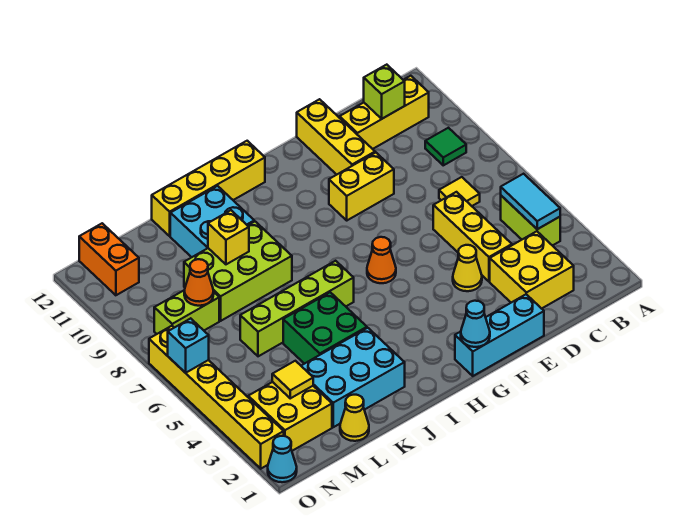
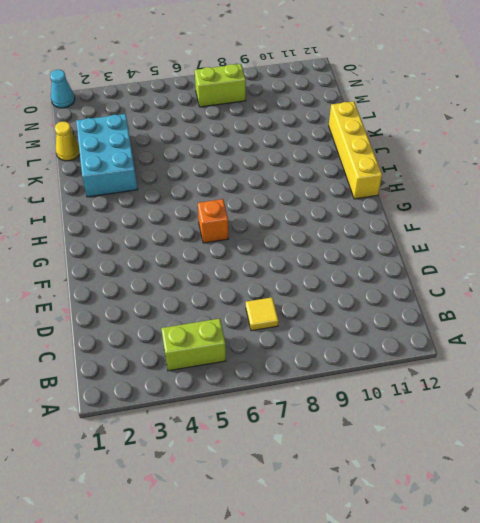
orange 1x1 brick [198,199,229,243] -> orange 1x1 cone [367,237,396,283]
lime 1x2 brick [195,64,246,107] -> lime 1x2 brick turned to [154,290,219,334]
none -> green 1x1 tile [425,128,466,165]
none -> yellow 1x3 brick [340,76,429,149]
none -> yellow 2x2 brick [490,231,574,309]
none -> yellow 1x3 brick [433,192,512,282]

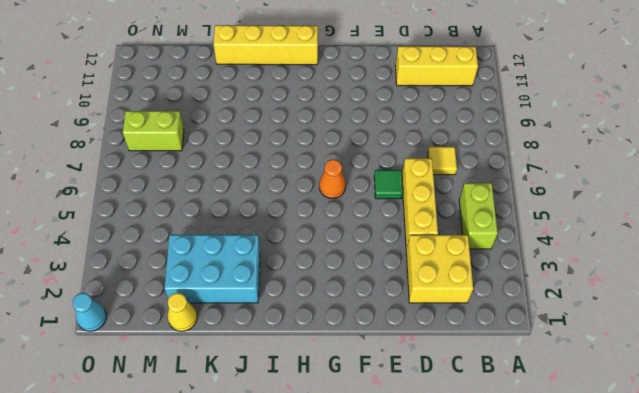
green 1x1 tile [374,170,403,199] -> green 1x1 tile moved to [425,128,466,165]
none -> cyan 1x3 brick [455,294,544,376]
none -> yellow 1x1 cone [453,245,482,291]
none -> yellow 1x2 brick [329,153,394,220]
none -> yellow 1x3 brick [297,99,375,175]

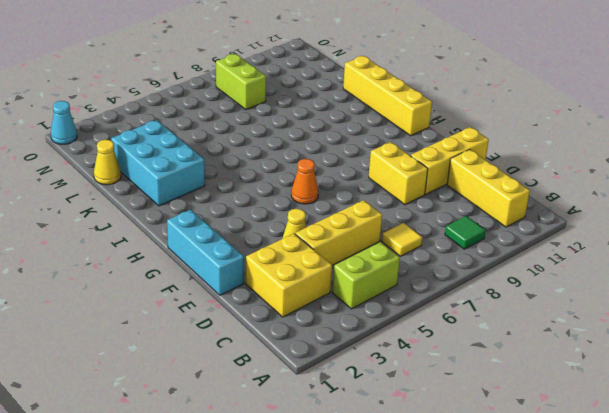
none -> lime 1x4 brick [240,261,354,356]
none -> green 2x2 brick [283,292,367,364]
none -> lime 2x3 brick [184,221,292,321]
none -> cyan 2x2 brick [170,186,254,257]

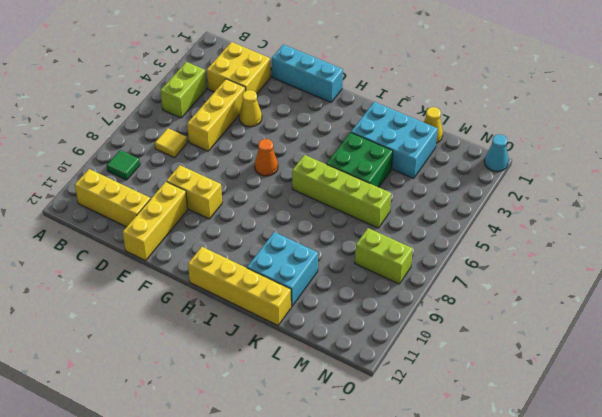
none -> lime 2x3 brick [184,221,292,321]
none -> yellow 2x2 brick [248,382,332,451]
none -> orange 1x2 brick [79,223,139,295]
none -> yellow 1x6 brick [149,326,284,469]

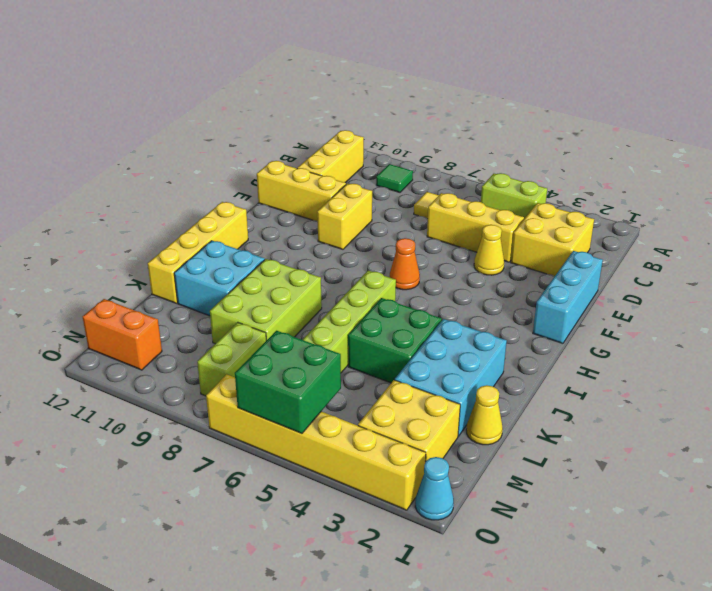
green 2x2 brick [235,331,341,434] -> cyan 1x1 brick [168,318,209,373]
none -> cyan 1x2 tile [501,174,560,229]
none -> lime 1x1 brick [364,65,405,119]
none -> cyan 1x1 cone [461,301,490,347]
none -> yellow 1x1 brick [208,210,249,264]

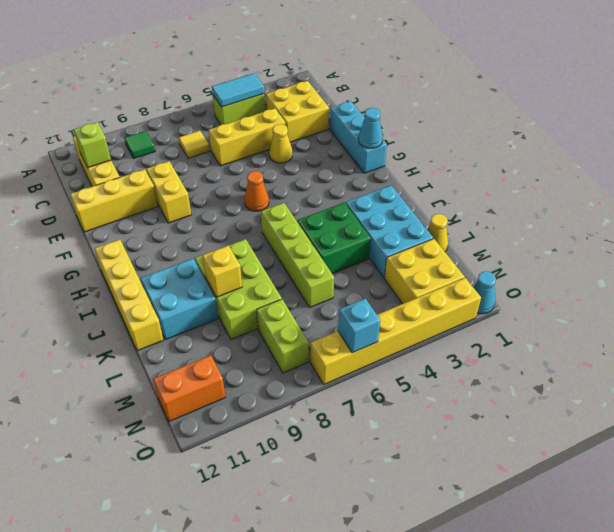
none -> yellow 1x1 tile [272,361,313,398]
none -> orange 1x1 cone [184,259,214,306]

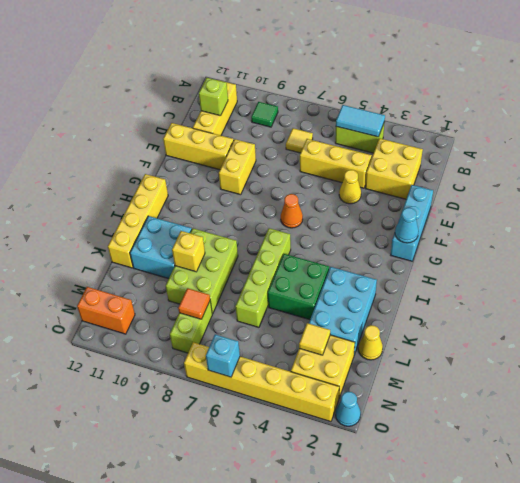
orange 1x1 tile [178,288,210,319] -> orange 1x1 cone [184,259,214,306]

